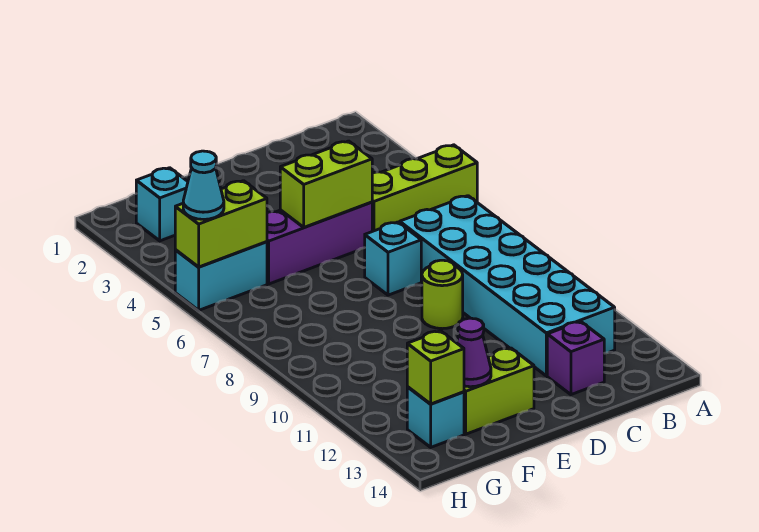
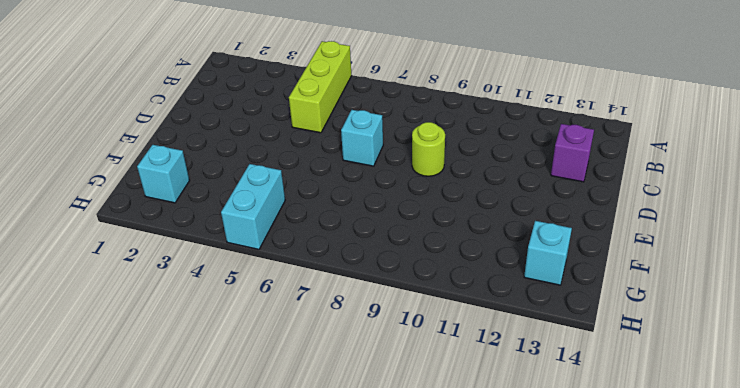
none -> cyan 2x6 brick [400,196,615,376]
none -> purple 1x3 brick [267,202,372,284]
none -> lime 1x2 brick [464,348,534,434]

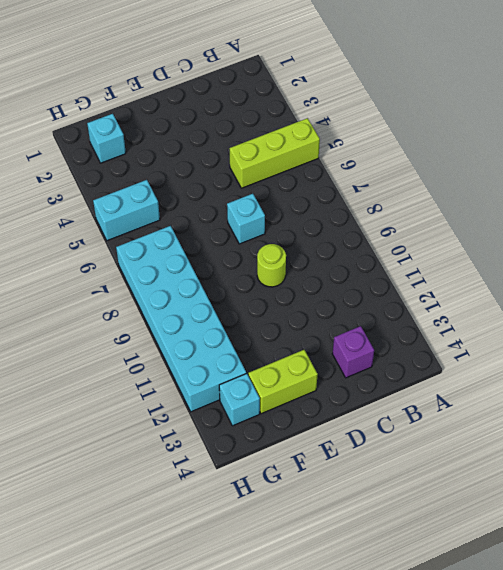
cyan 2x6 brick [116,226,246,412] -> cyan 2x6 brick moved to [400,196,615,376]
none -> purple 1x3 brick [267,202,372,284]
none -> lime 1x2 brick [280,141,372,227]
none -> purple 1x1 cone [457,318,491,387]

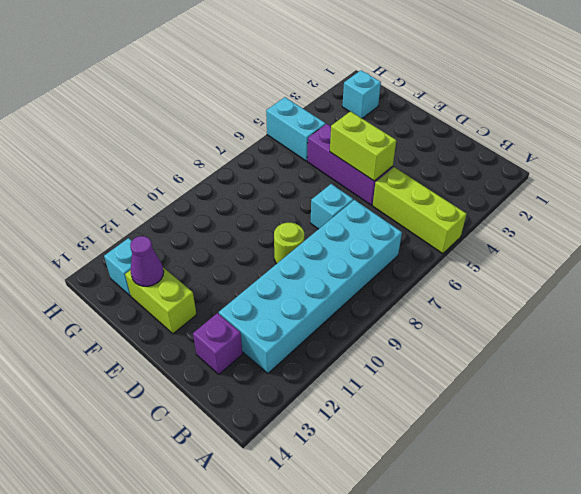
none -> lime 1x2 brick [175,181,267,267]
none -> lime 1x1 brick [407,331,464,404]
none -> cyan 1x1 cone [183,151,224,219]

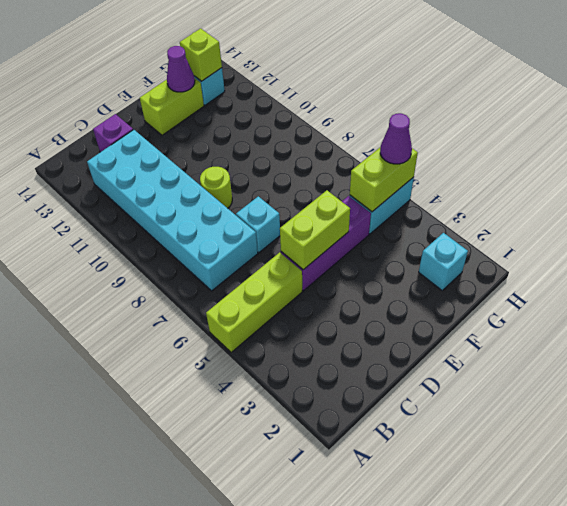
purple 1x1 cone [380,113,412,164] -> cyan 1x1 cone [183,151,224,219]

